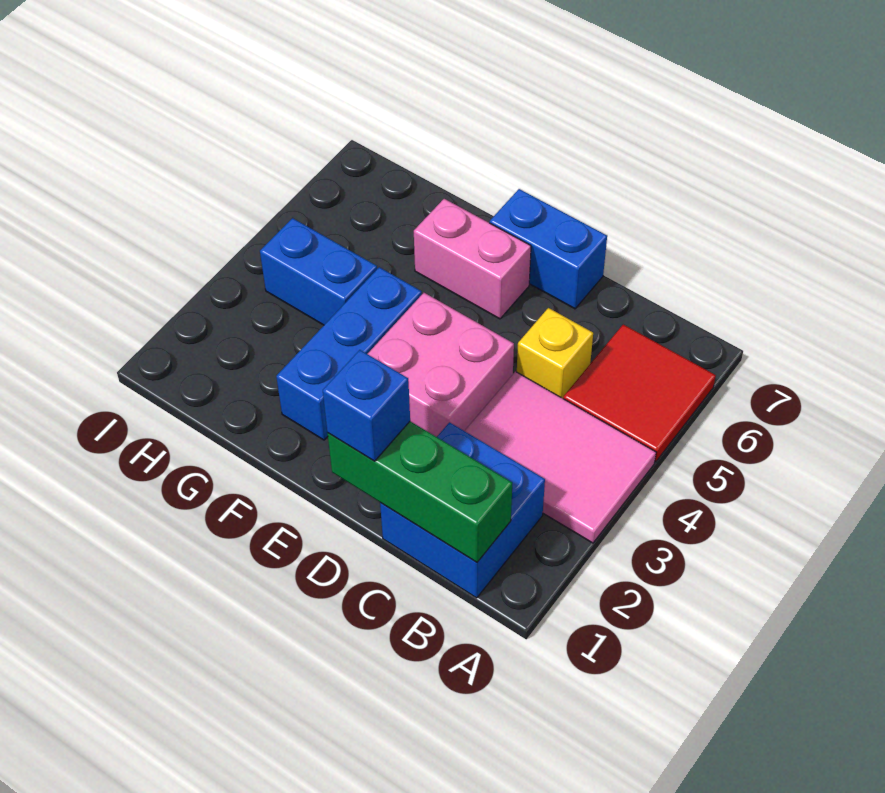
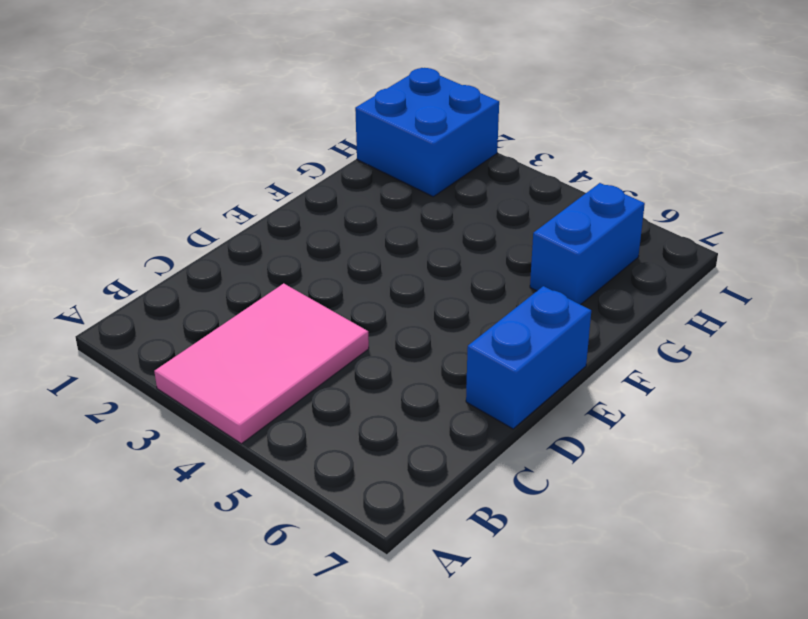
blue 1x2 brick [530,183,645,305] -> blue 1x2 brick moved to [260,218,377,325]
blue 2x2 brick [355,68,499,197] -> blue 2x2 brick moved to [380,422,545,598]
none -> red 2x2 tile [563,325,716,462]
none -> yellow 1x1 brick [517,308,593,398]

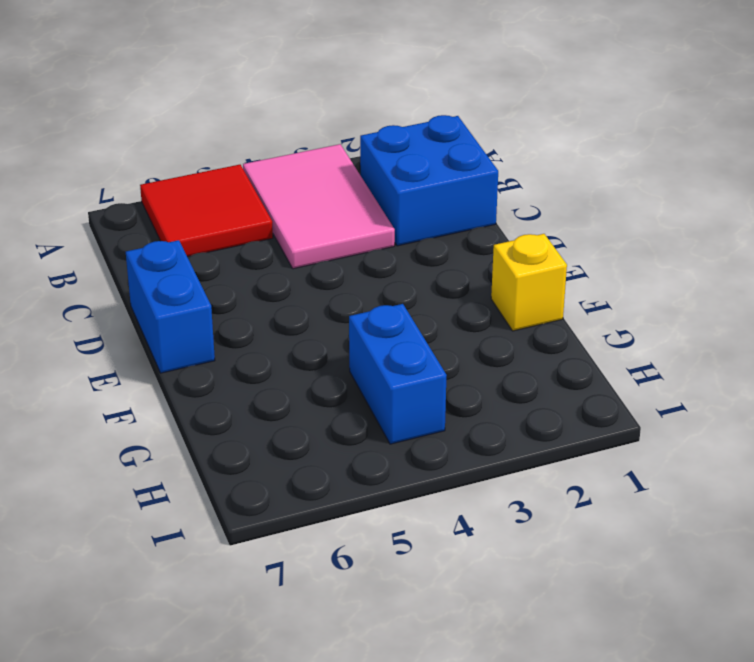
yellow 1x1 brick [491,234,567,331] -> yellow 1x1 brick moved to [517,308,593,398]
none -> pink 2x2 brick [368,293,514,437]
none -> pink 1x2 brick [414,199,531,319]

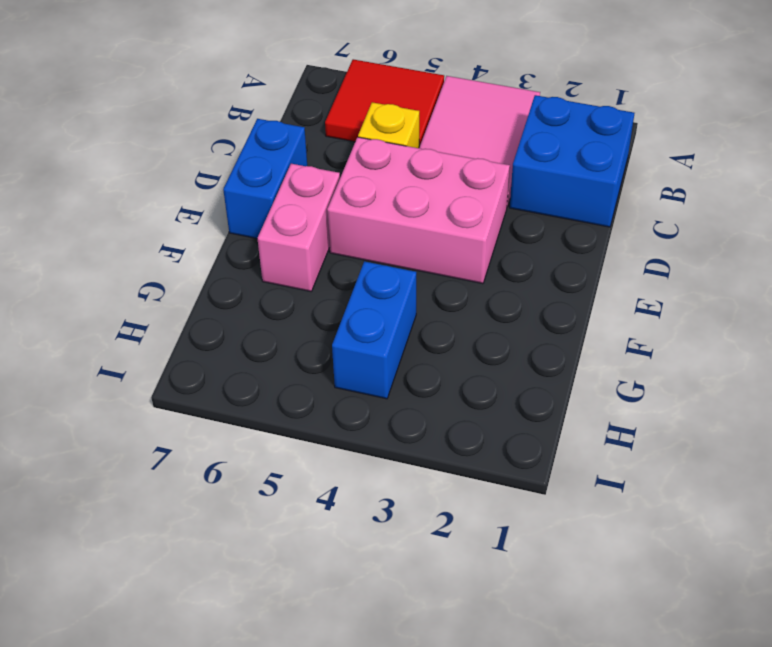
pink 2x3 brick [327,137,510,284] -> pink 2x2 brick [368,293,514,437]
none -> blue 1x3 brick [276,267,422,440]
none -> green 1x3 brick [328,421,512,562]

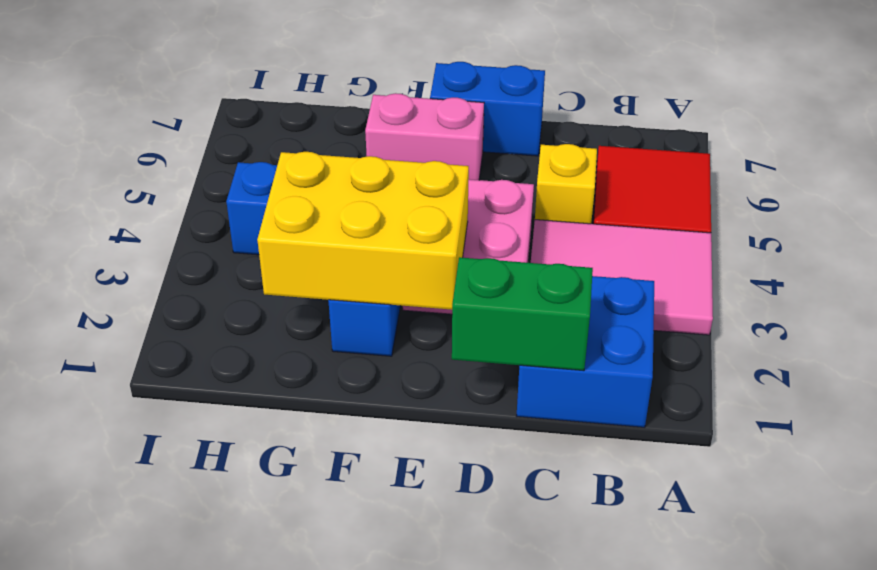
green 1x2 brick [452,257,593,371] -> green 1x3 brick [328,421,512,562]
yellow 2x3 brick [257,152,469,310] -> none
none -> blue 1x1 brick [323,350,410,461]

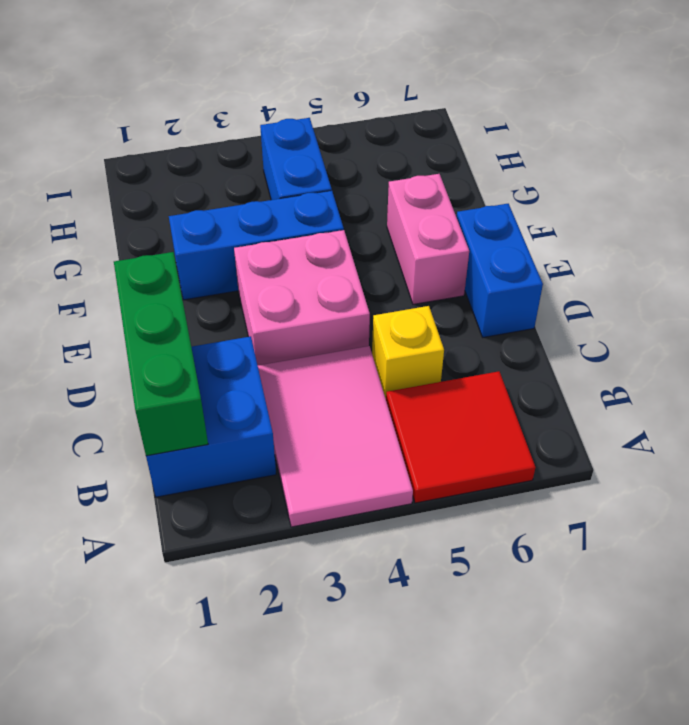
none -> blue 1x1 brick [323,350,410,461]

